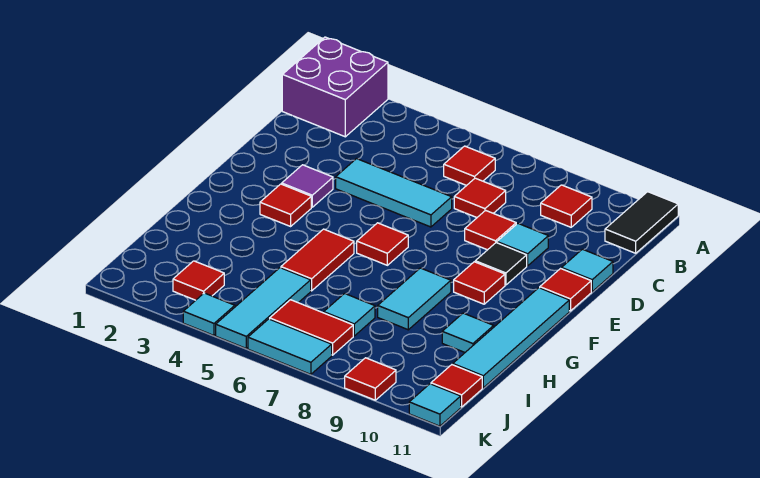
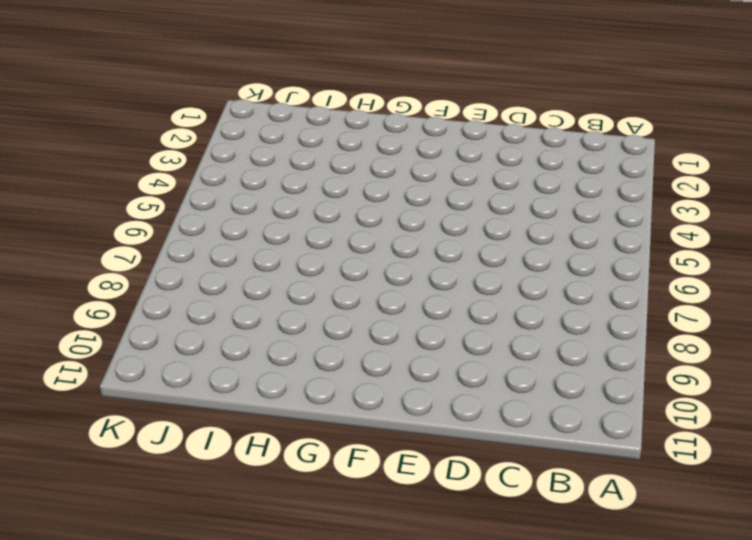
none -> purple 2x2 brick [282,37,388,137]
none -> black 1x2 tile [605,192,678,253]
none -> red 1x1 tile [444,146,495,186]

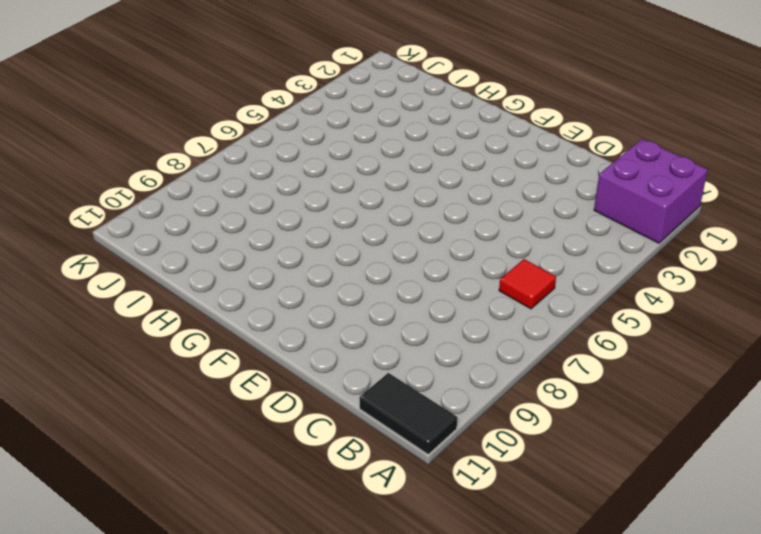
none -> red 1x1 tile [541,185,592,227]
none -> red 1x1 tile [454,178,506,217]
none -> cyan 1x3 tile [336,159,452,227]

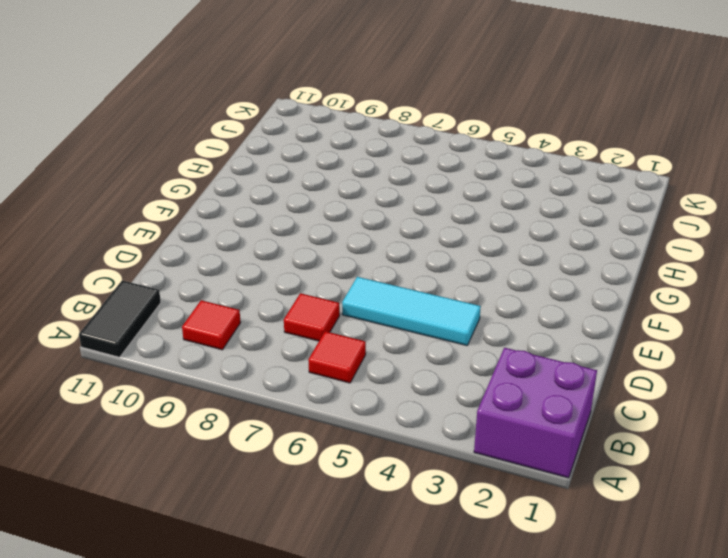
none -> red 1x1 tile [465,210,516,250]
none -> cyan 1x1 tile [497,224,548,266]
none -> cyan 1x1 tile [562,249,613,292]

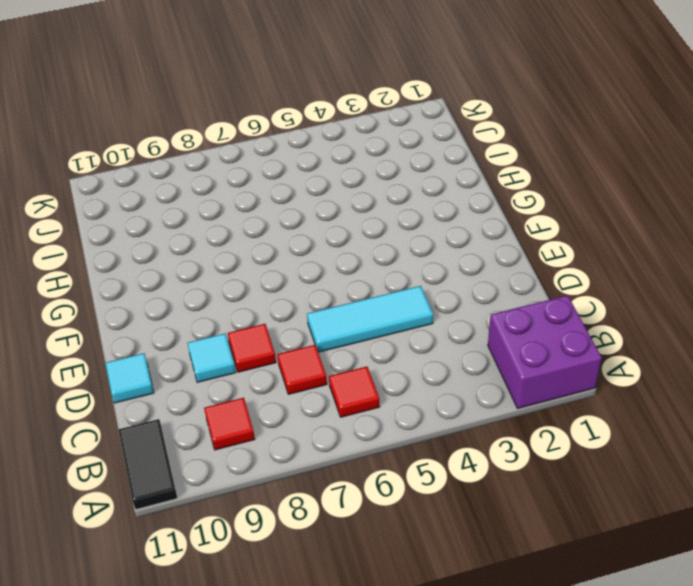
none -> purple 1x1 tile [282,165,333,207]
none -> black 1x1 tile [475,243,527,285]
none -> red 1x1 tile [540,269,591,311]

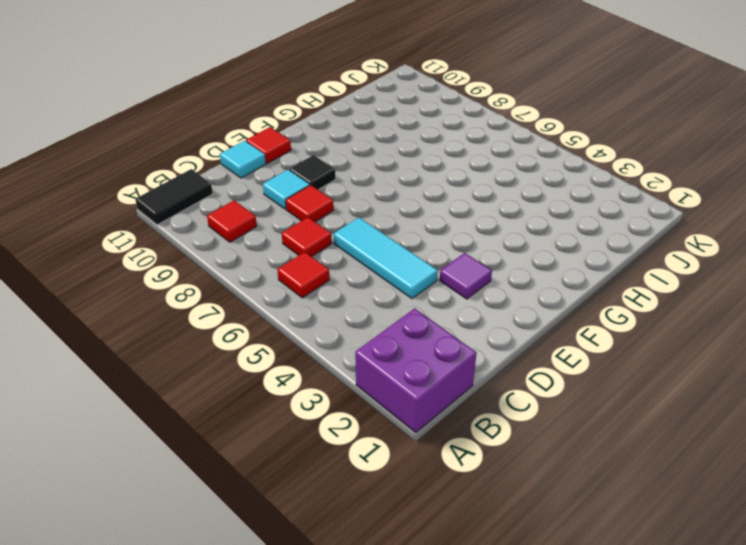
none -> red 1x1 tile [260,184,311,226]
none -> red 1x1 tile [357,223,408,265]
none -> red 1x1 tile [454,262,505,304]

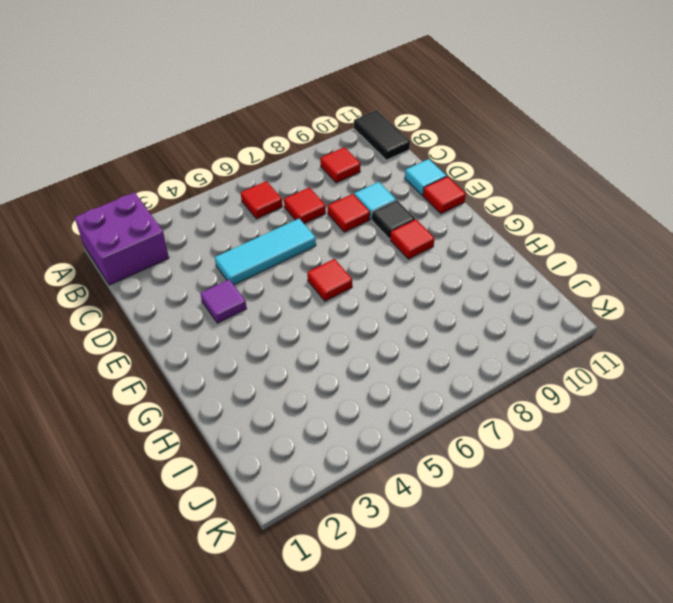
none -> red 1x1 tile [260,184,311,226]
none -> cyan 1x4 tile [453,288,569,388]
none -> red 1x2 tile [281,229,354,291]

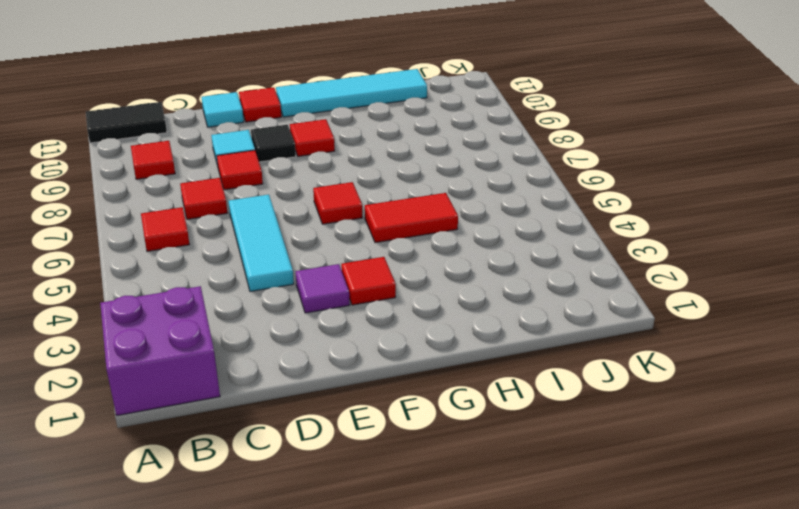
none -> cyan 1x2 tile [378,268,451,330]
none -> cyan 1x1 tile [442,313,494,352]
none -> cyan 1x3 tile [216,268,311,348]

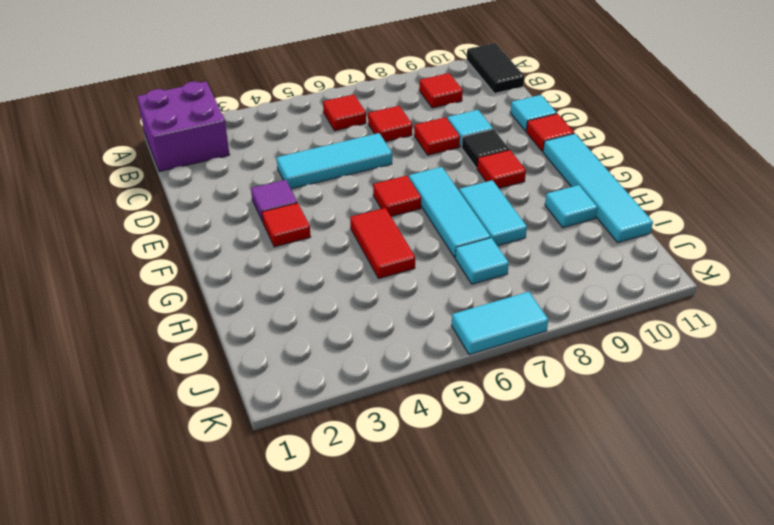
cyan 1x3 tile [409,167,491,257] -> cyan 1x3 tile moved to [216,268,311,348]
none -> red 1x1 tile [173,261,224,300]
none -> red 1x2 tile [270,300,353,355]
none -> red 1x1 tile [431,365,482,407]

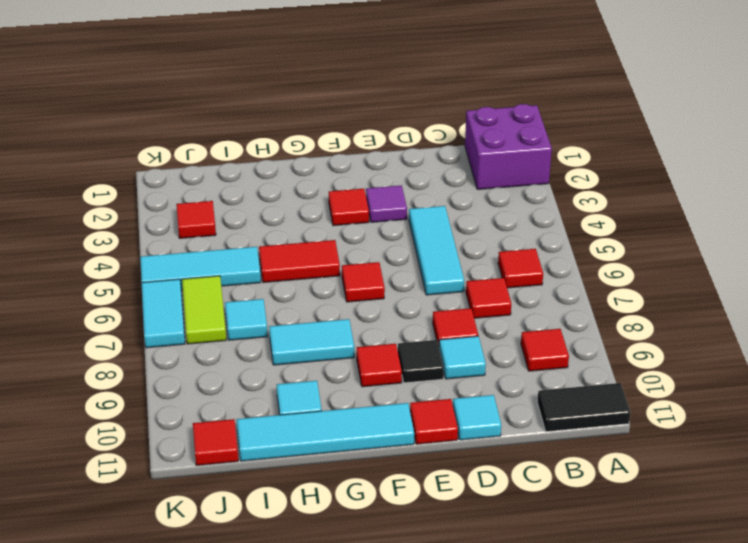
lime 1x2 tile [182,276,226,344] -> red 1x2 tile [270,300,353,355]
none -> cyan 1x1 tile [183,293,235,335]
none -> red 1x1 tile [345,358,396,400]
none -> cyan 1x1 tile [409,384,461,426]

